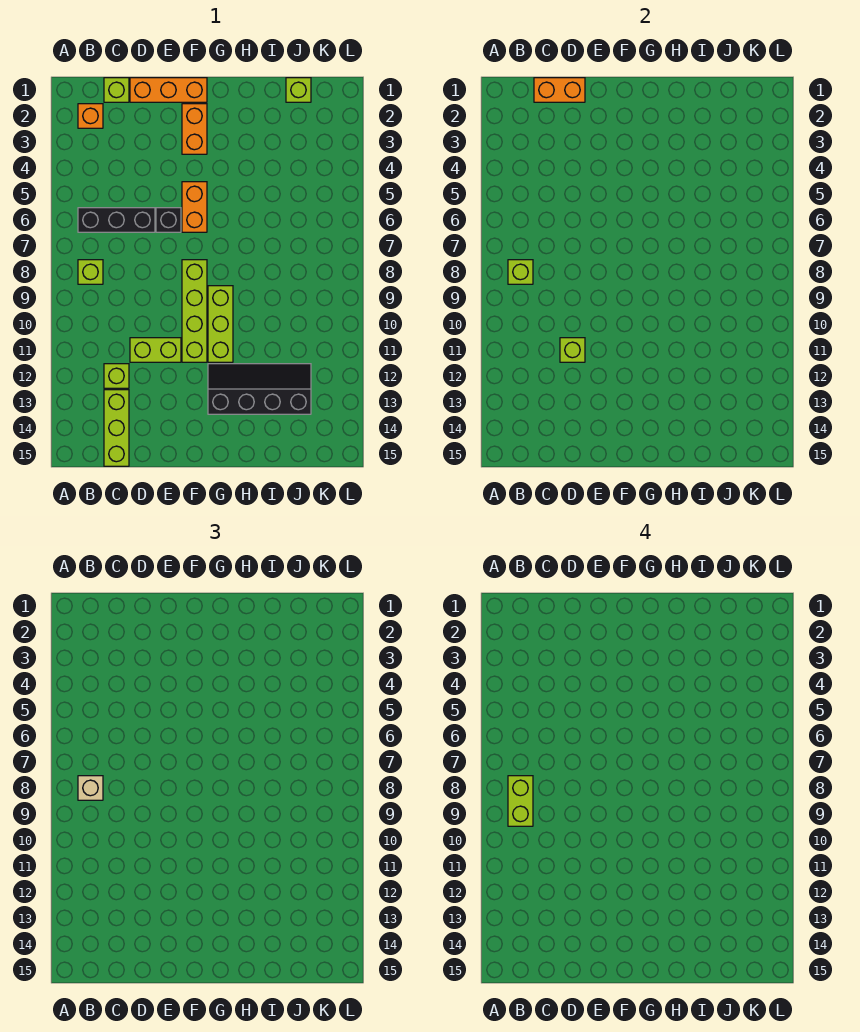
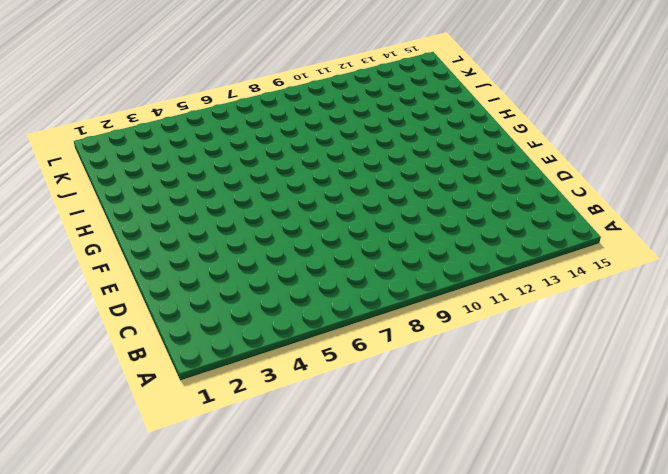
none -> orange 1x1 brick [78,104,103,128]
none -> black 1x3 brick [78,208,155,232]
none -> lime 1x1 brick [78,260,103,284]

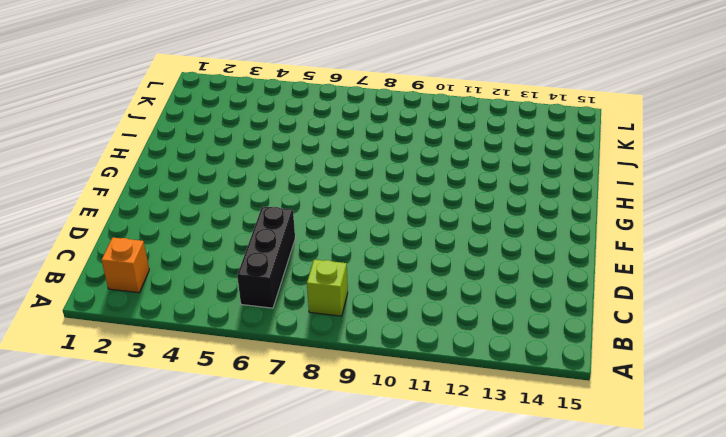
none -> lime 1x1 brick [104,78,129,102]
none -> lime 1x1 brick [104,364,129,388]
none -> lime 1x3 brick [104,390,129,466]

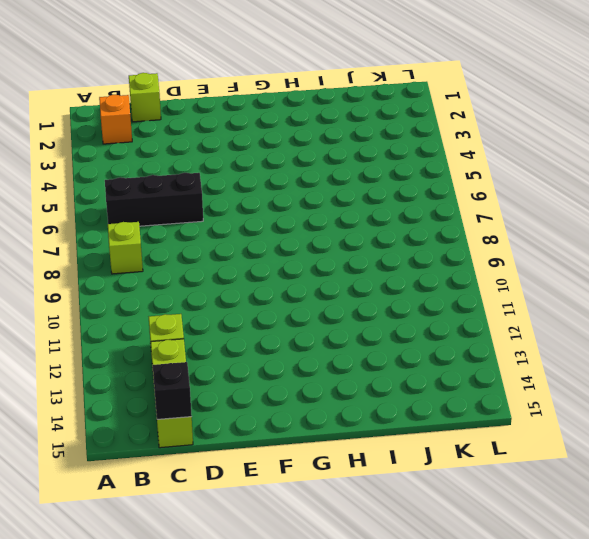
black 1x1 brick [152,362,192,419] -> black 1x1 brick moved to [156,208,181,232]
none -> orange 1x3 brick [130,78,207,102]
none -> lime 1x2 brick [130,338,181,362]
none -> orange 1x2 brick [182,104,207,154]

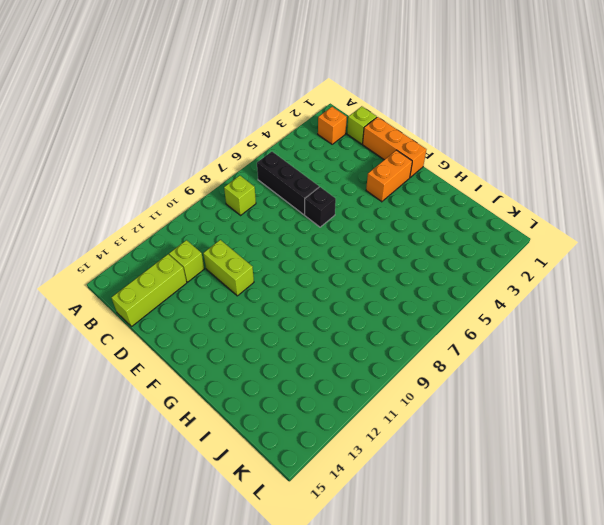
none -> orange 1x2 brick [182,182,207,232]
none -> lime 1x4 brick [182,260,207,362]
none -> lime 1x3 brick [208,286,233,362]

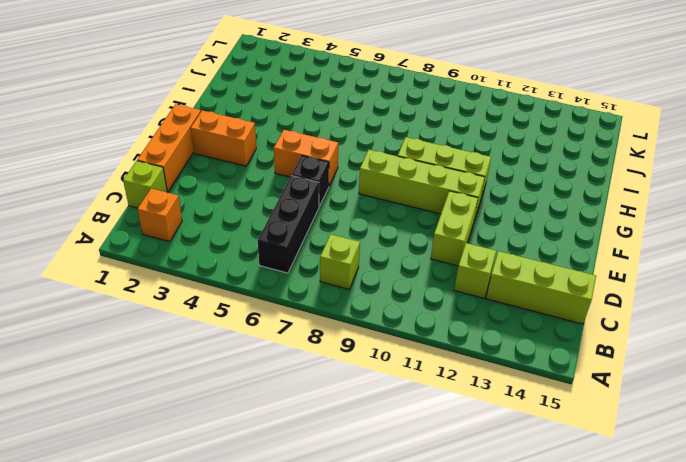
none -> black 2x4 slope [208,364,311,414]
none -> lime 1x1 brick [286,78,311,102]
none -> lime 1x1 brick [508,260,533,284]

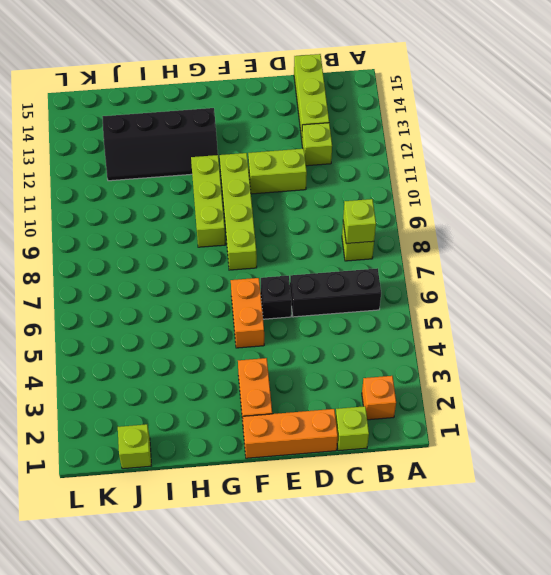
none -> orange 1x2 brick [534,78,585,102]
none -> lime 1x1 brick [560,338,585,362]
none -> tan 1x1 brick [78,776,103,800]

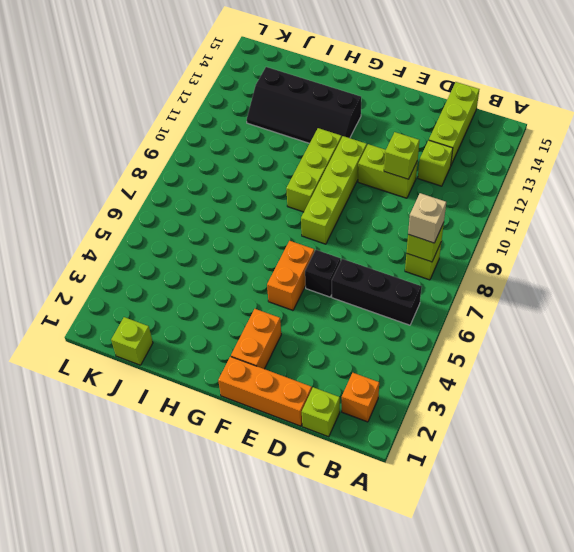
none -> orange 1x2 brick [534,78,585,102]
none -> lime 1x2 brick [508,776,533,826]

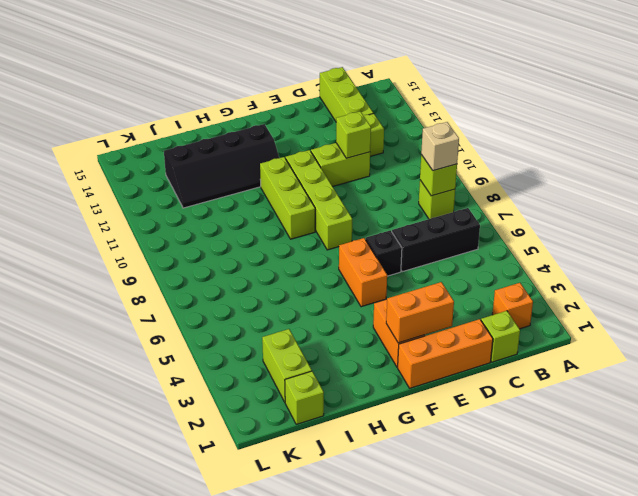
orange 1x2 brick [386,282,454,343] -> orange 1x2 brick moved to [534,78,585,102]
lime 1x2 brick [262,329,312,402] -> lime 1x2 brick moved to [508,776,533,826]

